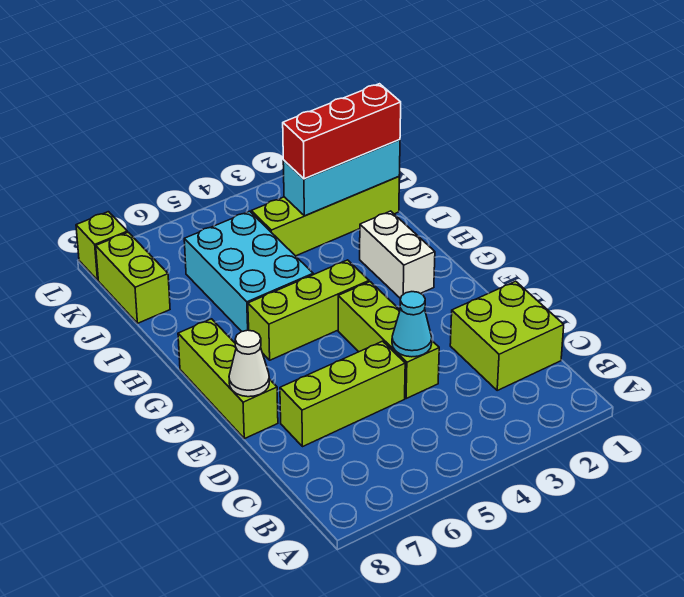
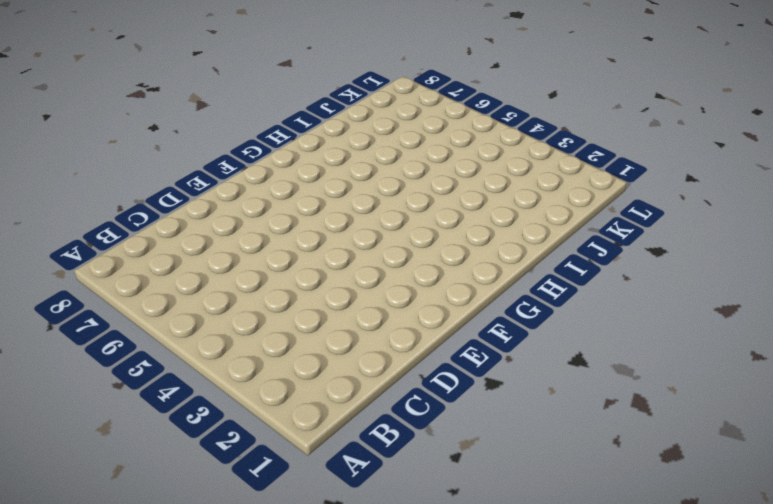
none -> lime 2x2 brick [450,281,564,390]
none -> lime 1x3 brick [338,282,439,399]
none -> lime 1x3 brick [280,341,405,447]

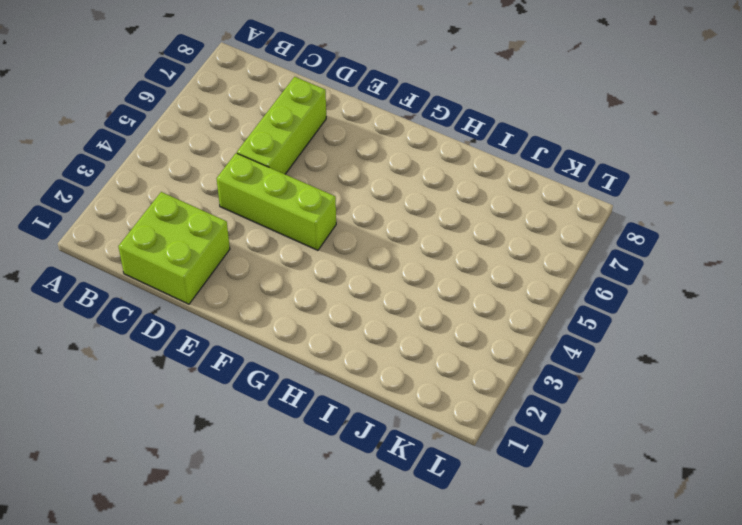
none -> lime 1x3 brick [178,319,278,439]
none -> white 1x2 brick [360,211,435,299]
none -> lime 1x3 brick [248,260,369,360]

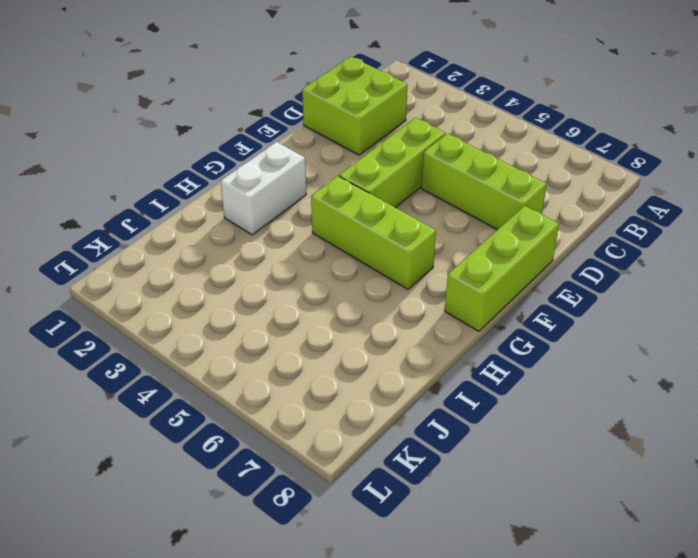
none -> cyan 2x3 brick [184,211,313,331]
none -> lime 1x4 brick [251,177,399,256]
none -> lime 1x2 brick [96,232,170,323]

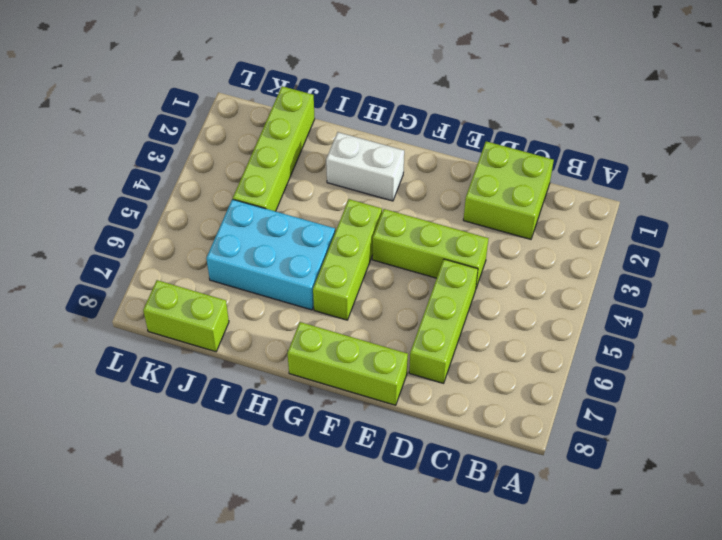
none -> lime 1x1 brick [76,212,127,280]
none -> cyan 1x1 cone [392,292,432,357]
none -> white 1x1 cone [229,330,269,397]

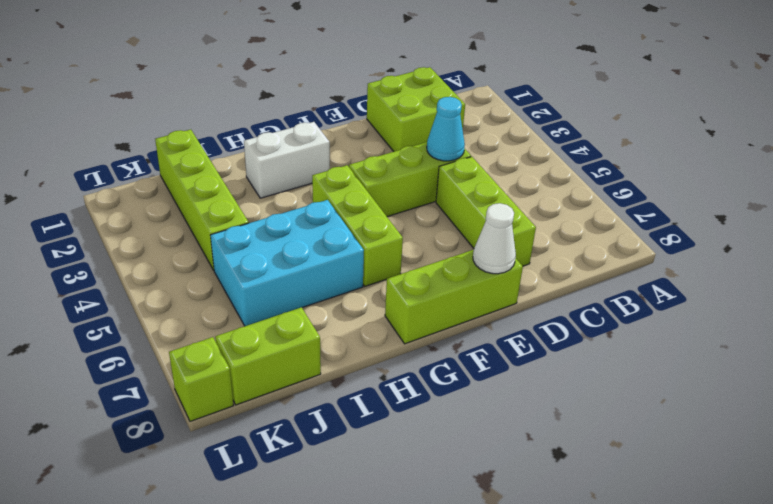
none -> cyan 1x3 brick [283,140,400,216]
none -> red 1x3 brick [283,84,401,179]

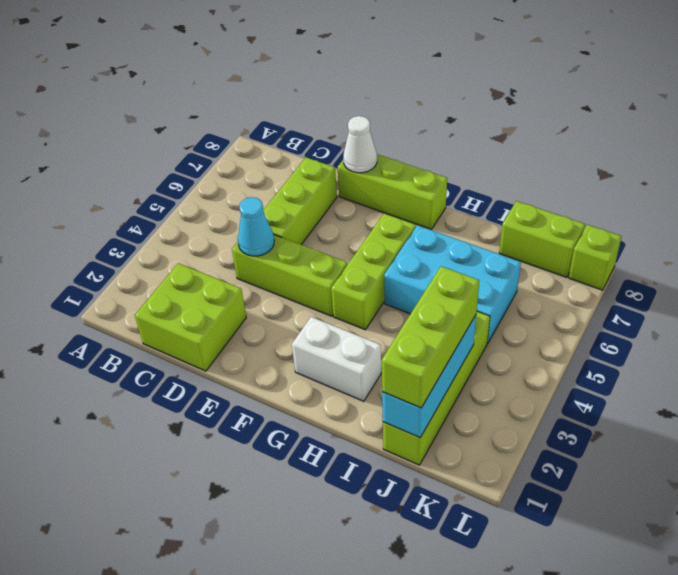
lime 1x3 brick [382,266,479,408] -> red 1x3 brick [283,84,401,179]

